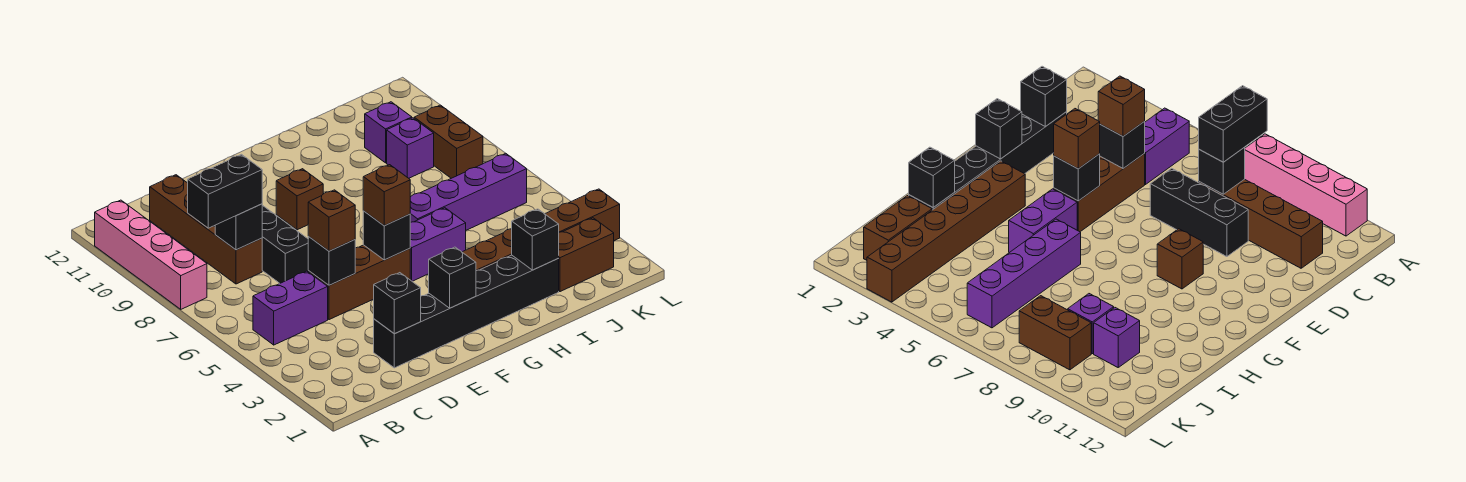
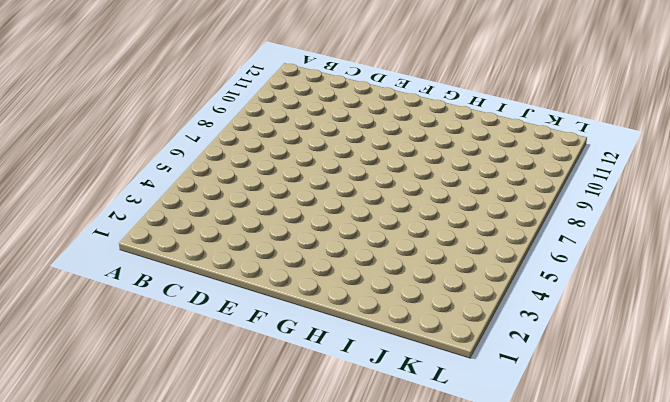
none -> pink 1x4 brick [95,200,207,309]
none -> purple 1x2 brick [253,271,328,345]
none -> brown 1x4 brick [150,175,262,284]

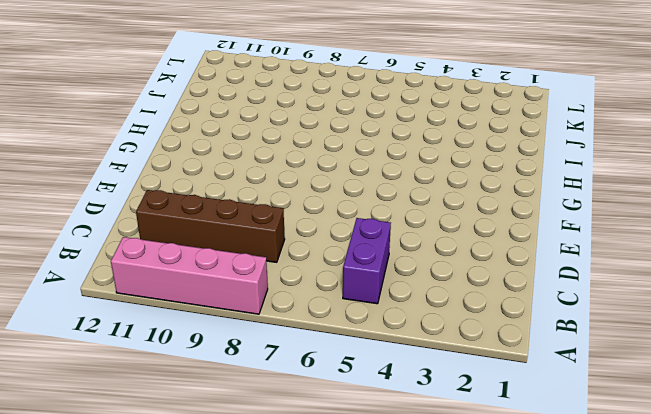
none -> black 1x6 brick [374,255,559,368]
none -> brown 1x3 brick [308,245,410,320]
none -> black 1x3 brick [262,205,308,283]

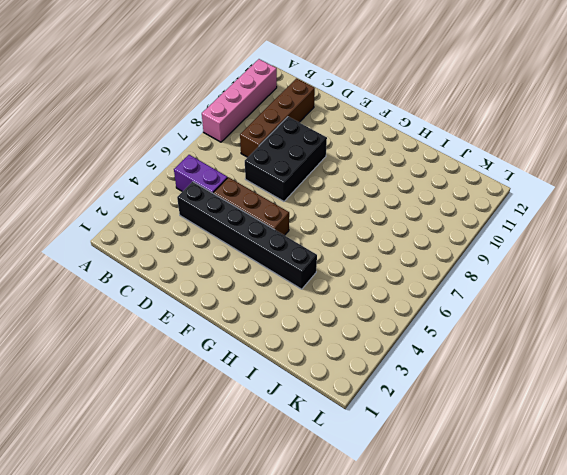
black 1x6 brick [177,182,317,289] -> black 1x6 brick moved to [374,255,559,368]
black 2x3 brick [245,117,327,201] -> black 1x3 brick [262,205,308,283]
none -> brown 1x1 brick [276,169,323,230]
none -> brown 1x6 brick [463,189,620,271]
none -> purple 1x2 brick [410,208,466,281]

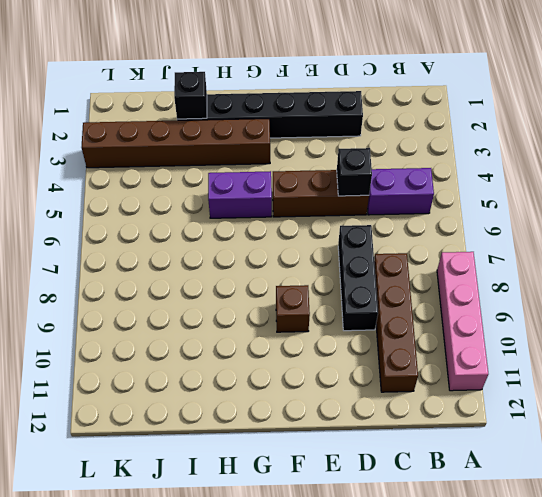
none -> purple 1x4 brick [410,153,527,230]
none -> brown 1x2 brick [558,218,614,292]
none -> purple 1x1 brick [387,118,434,178]

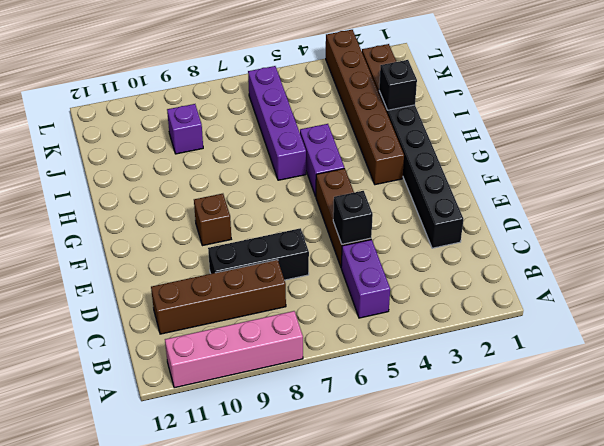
none -> purple 1x1 brick [365,102,412,163]
none -> brown 1x2 brick [414,105,483,178]
none -> black 1x1 brick [215,204,262,250]

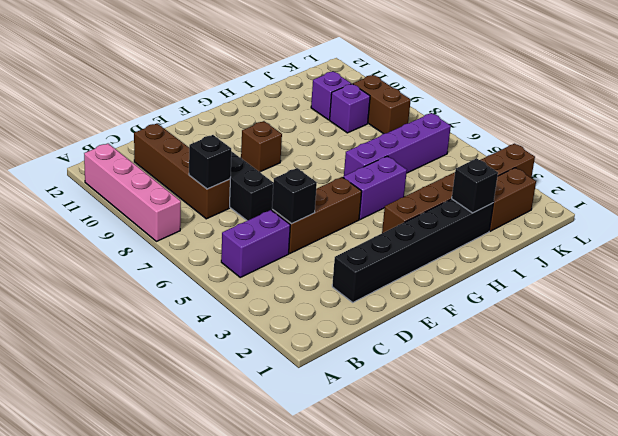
none -> black 1x1 brick [374,273,421,334]
none -> black 1x1 brick [429,247,476,308]
none -> black 1x1 brick [363,211,410,260]

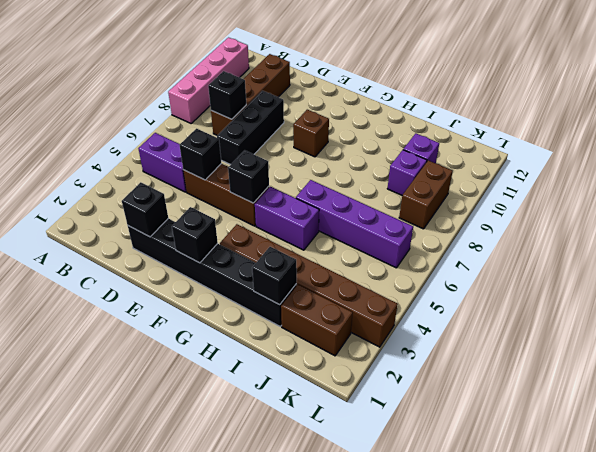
none -> black 1x2 brick [188,154,262,228]
none -> brown 1x1 brick [308,190,355,251]
none -> brown 1x1 brick [363,165,410,225]

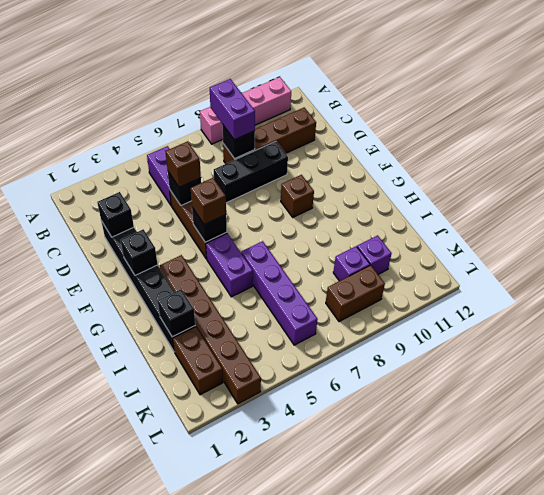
purple 1x2 brick [210,79,255,140] -> black 1x2 brick [188,154,262,228]

